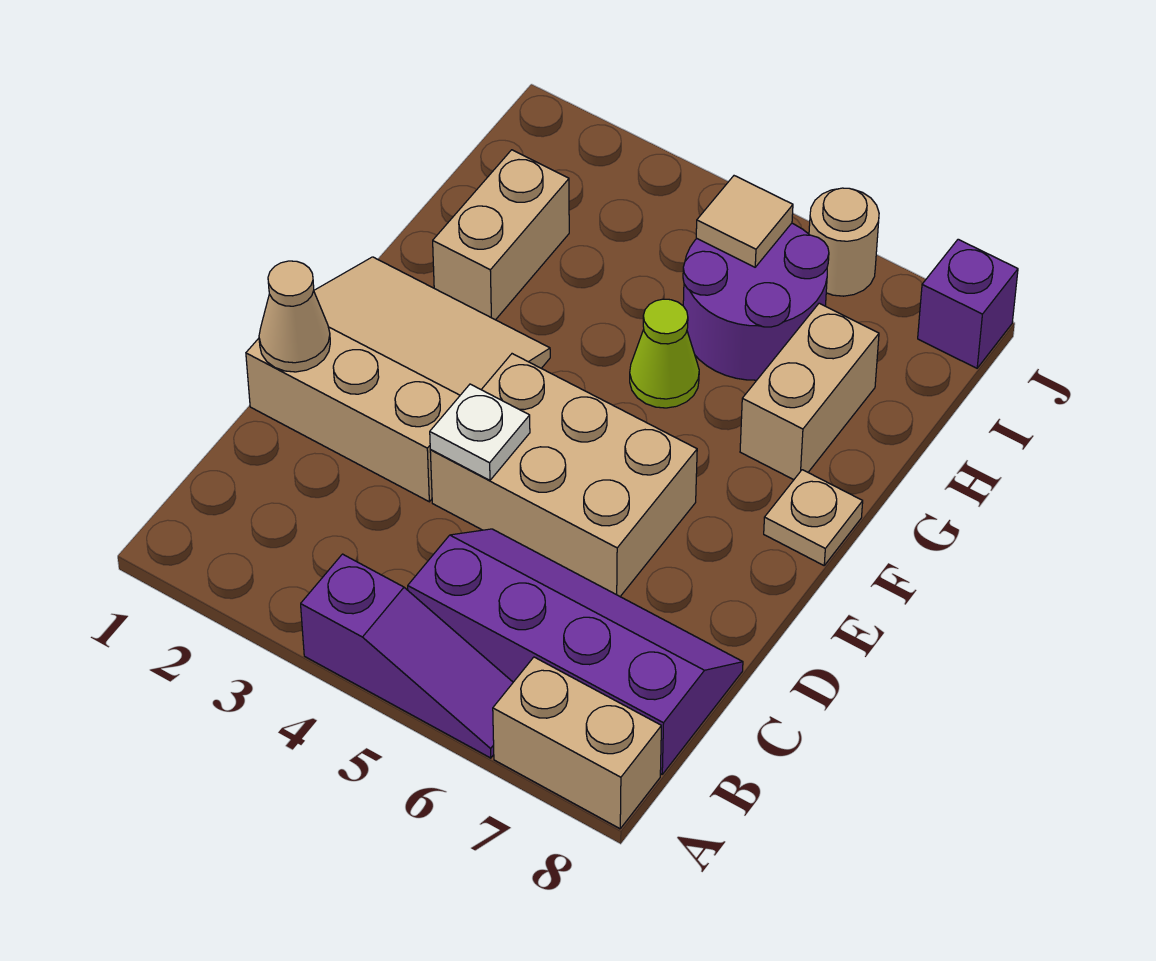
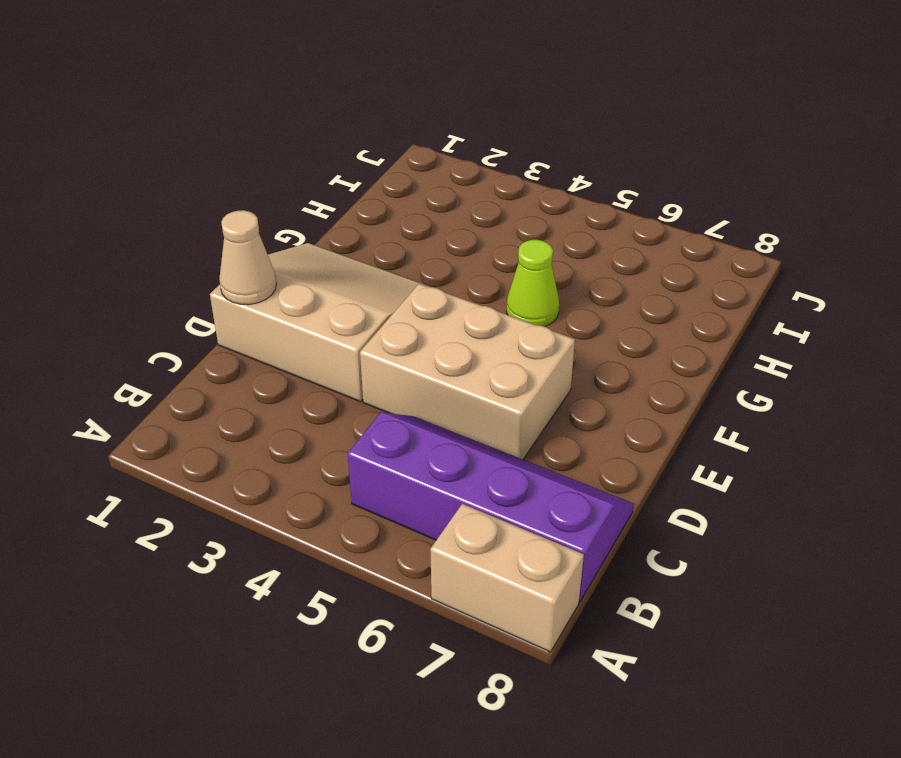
none -> purple 1x3 slope [301,554,513,758]
none -> tan 1x1 plate [764,470,863,565]
none -> tan 1x2 brick [433,150,569,320]

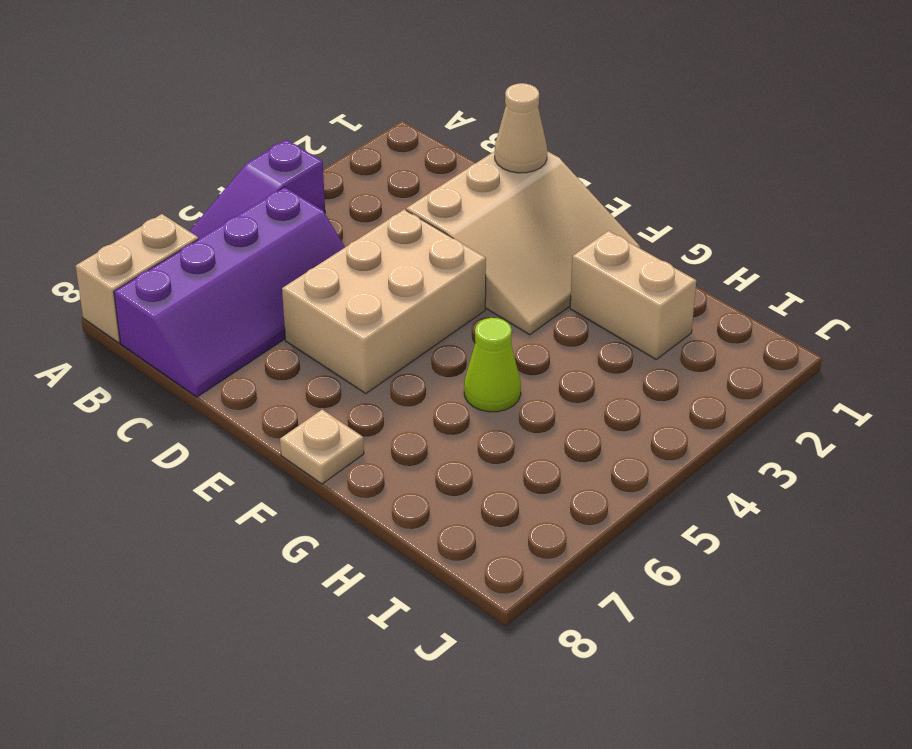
none -> tan 1x2 brick [740,303,879,480]
none -> purple 2x2 round brick [683,223,829,380]
none -> tan 1x1 round brick [809,188,879,296]

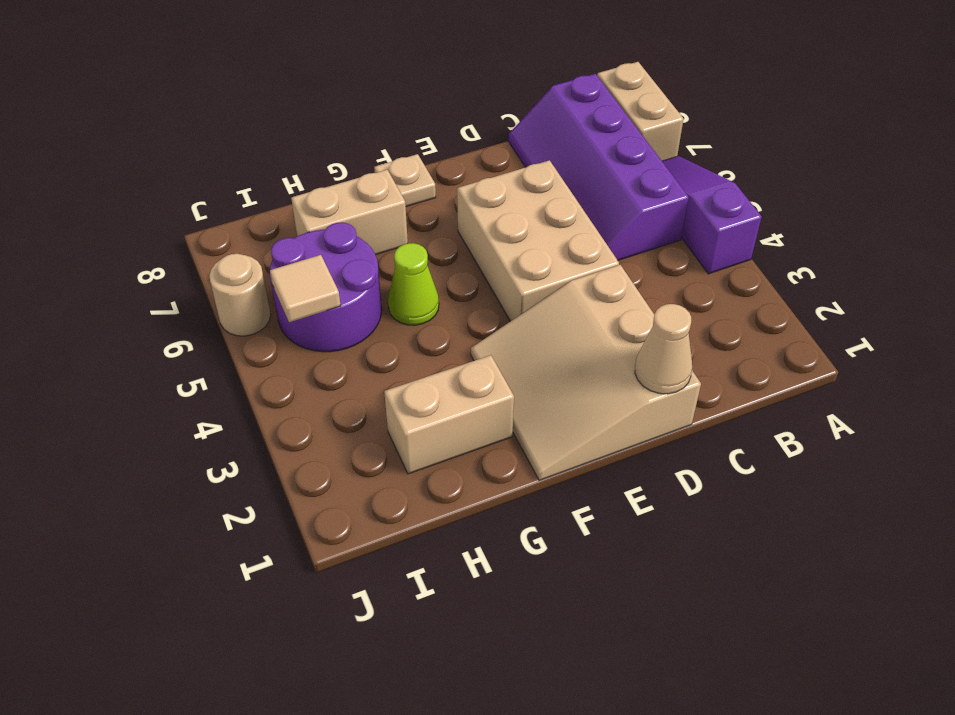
none -> purple 1x1 brick [918,239,1018,368]
none -> white 1x1 plate [430,384,530,480]

